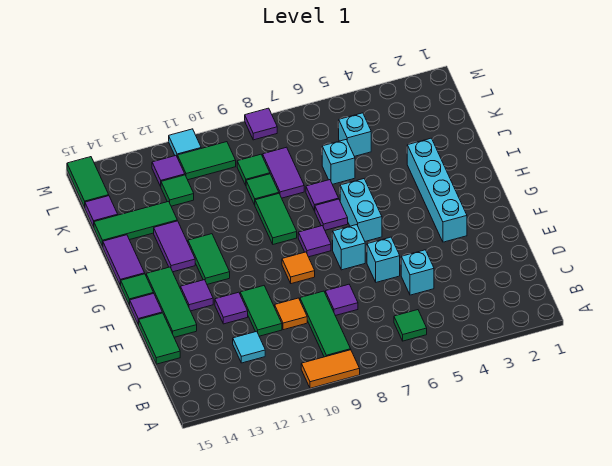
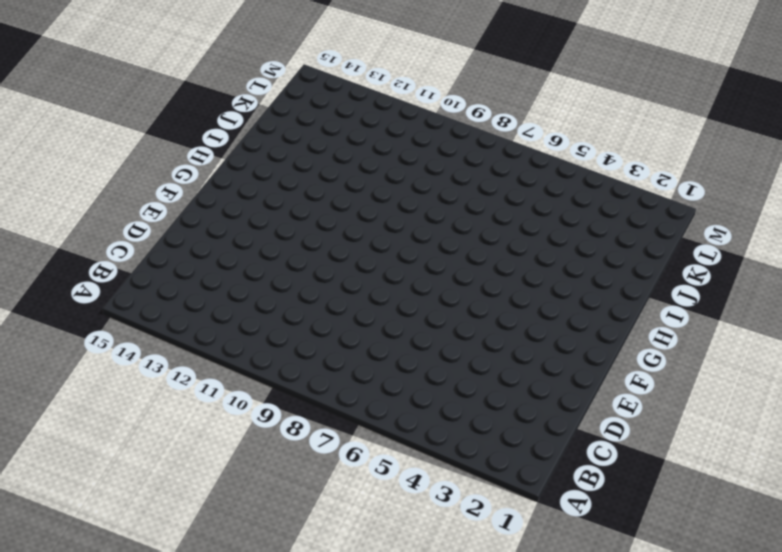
none -> orange 1x2 tile [301,350,360,388]
none -> green 1x1 tile [394,310,427,341]
none -> green 1x3 tile [300,291,351,357]
none -> cyan 1x1 tile [233,331,265,363]

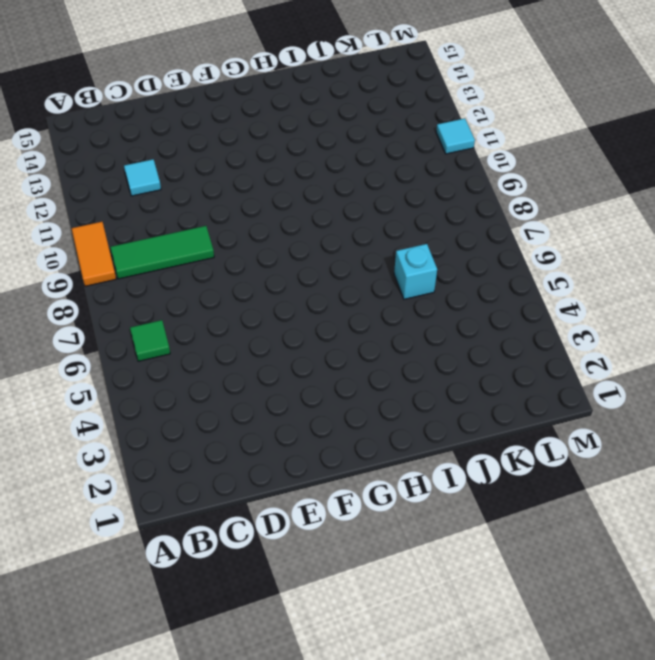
none -> cyan 1x1 brick [401,250,434,295]
none -> purple 1x1 tile [325,284,358,316]
none -> orange 1x1 tile [275,298,307,330]
none -> green 1x2 tile [240,286,282,336]

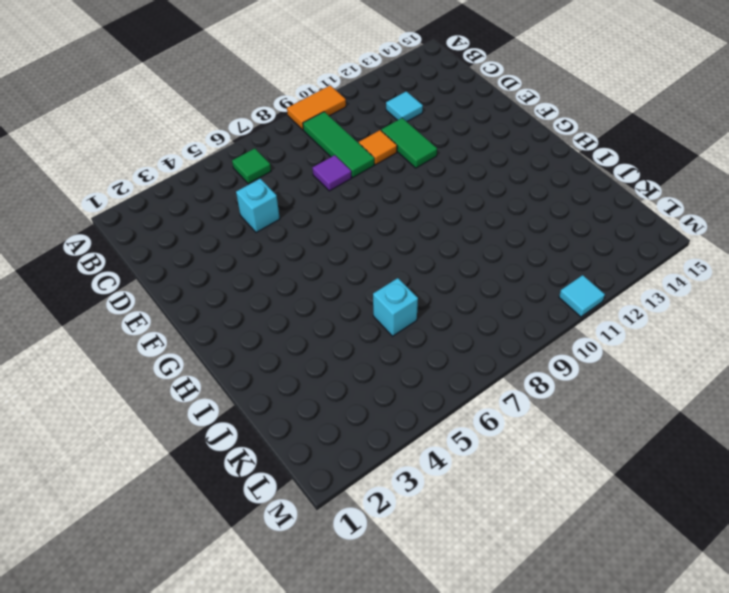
none -> green 1x2 tile [139,313,180,364]
none -> cyan 1x1 brick [367,237,400,282]
none -> purple 1x1 tile [215,292,248,324]
none -> green 1x3 tile [146,267,197,337]

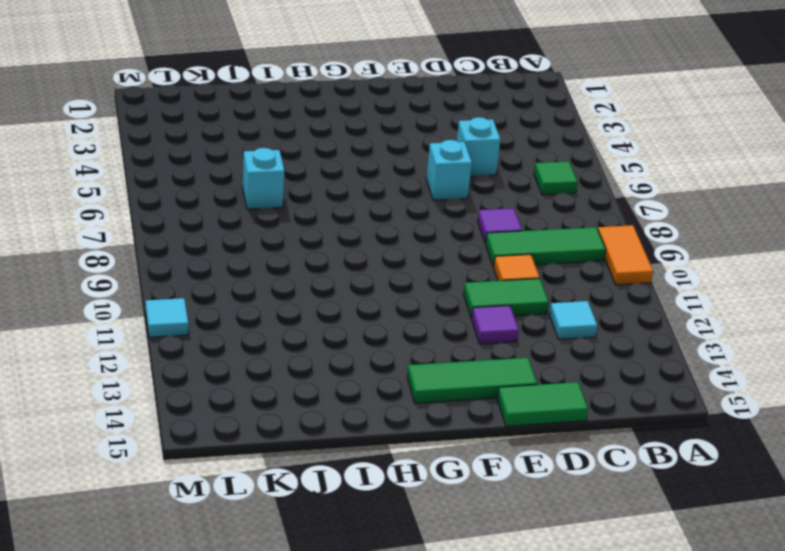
none -> cyan 1x4 brick [407,138,467,242]
none -> cyan 1x1 brick [332,225,365,270]
none -> orange 1x1 tile [282,252,315,284]
none -> purple 1x1 tile [181,280,213,311]

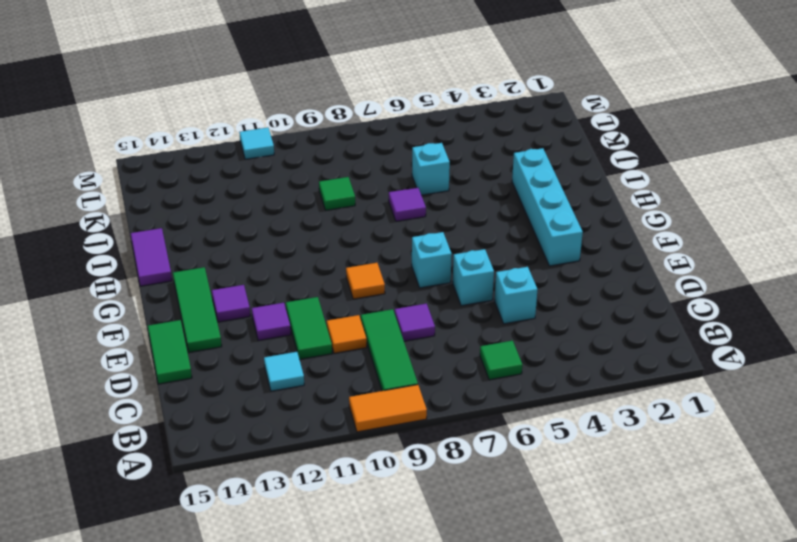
none -> purple 1x1 tile [129,294,162,325]
none -> cyan 1x2 brick [340,179,382,241]
none -> purple 1x1 tile [298,226,331,257]
none -> green 1x2 tile [188,234,230,284]

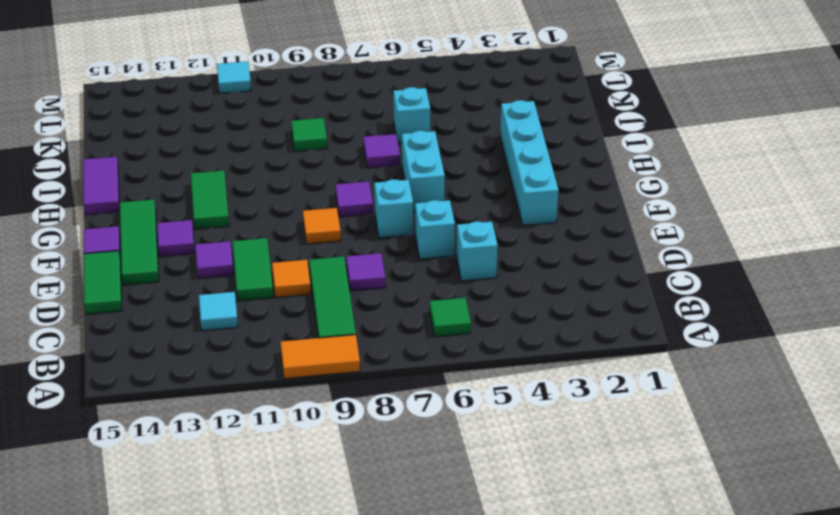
none -> green 1x1 tile [121,274,154,305]
none -> purple 1x1 tile [315,199,348,230]
none -> green 1x2 tile [255,194,297,244]
none -> purple 1x2 tile [154,221,195,272]

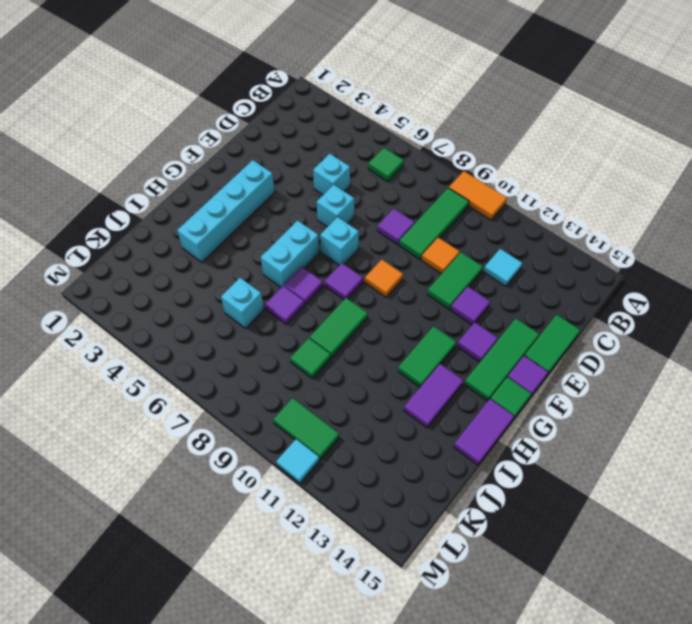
none -> purple 1x2 tile [263,147,304,198]
none -> green 1x3 tile [94,201,177,247]
none -> cyan 1x1 brick [338,113,371,156]
none -> green 1x1 tile [237,154,270,185]

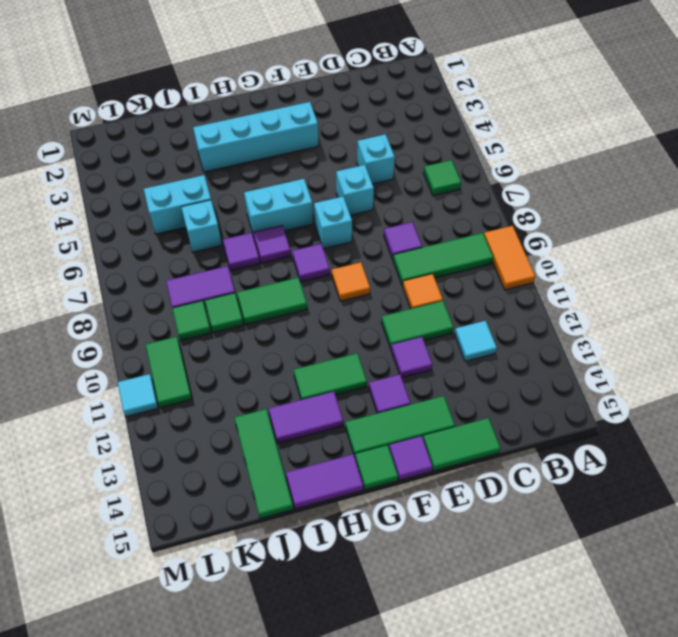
cyan 1x2 brick [144,175,211,234] -> cyan 1x1 brick [338,113,371,156]
none -> green 1x1 tile [161,175,194,206]
none -> purple 1x1 tile [85,196,118,227]
none -> purple 1x1 tile [152,156,185,186]
none -> green 1x2 tile [67,157,109,207]

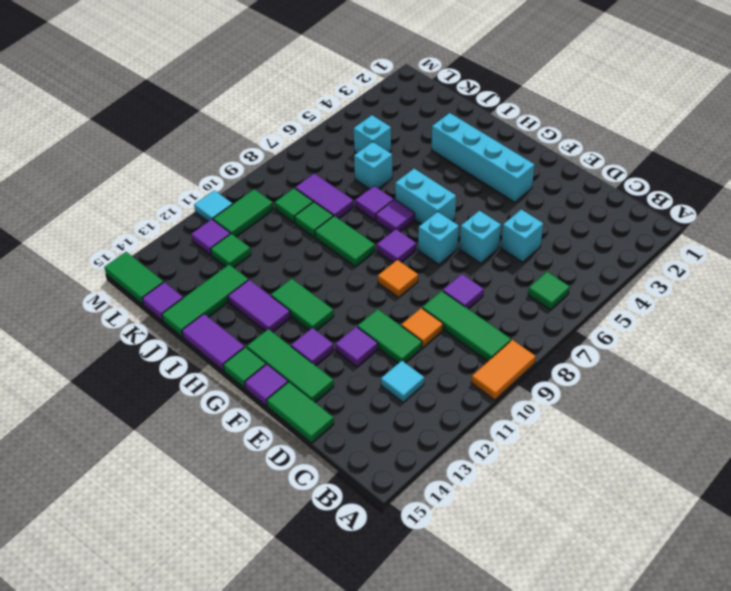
none -> purple 1x1 tile [245,108,277,140]

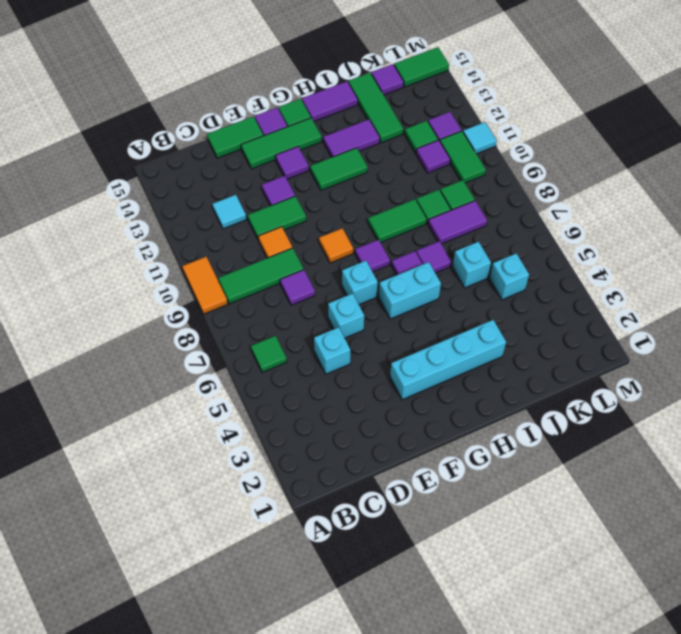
purple 1x1 tile [416,140,450,173] -> purple 1x1 tile moved to [245,108,277,140]

